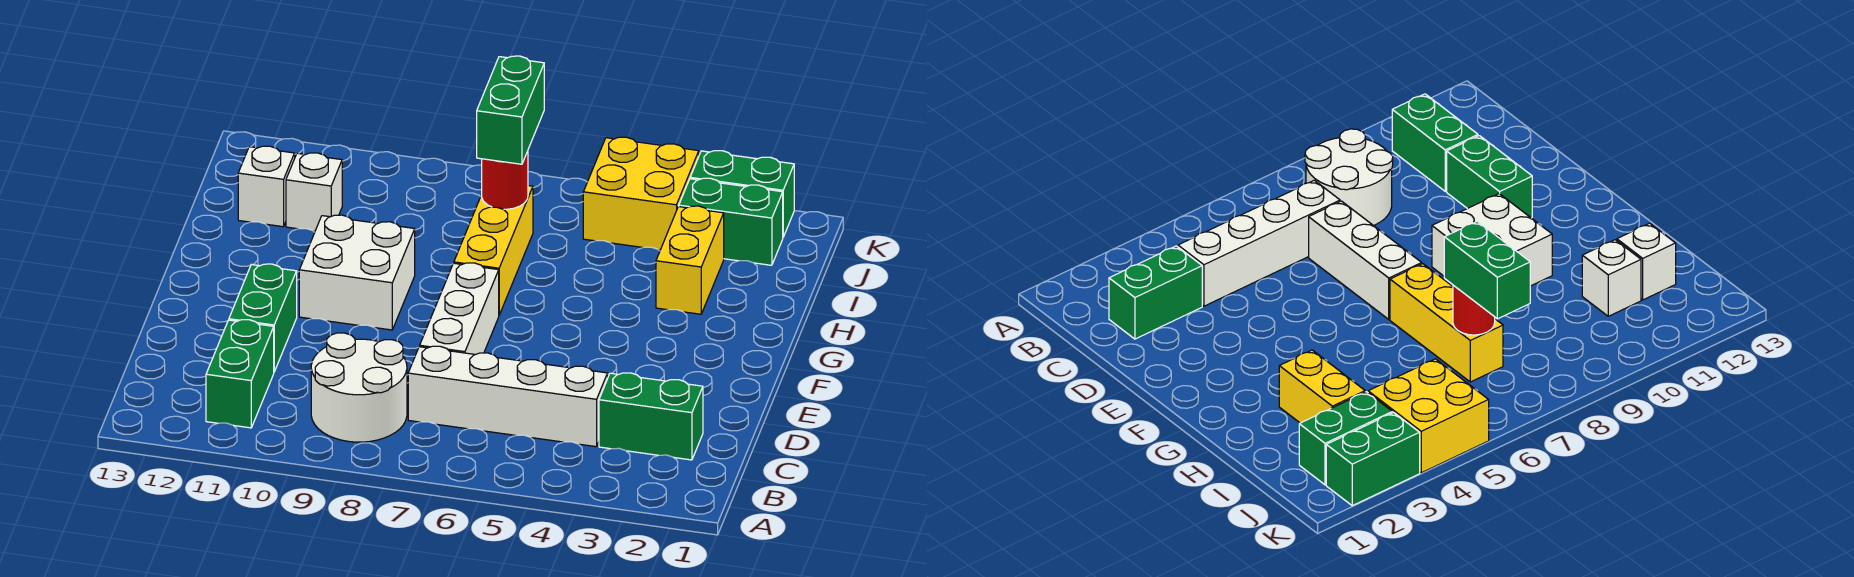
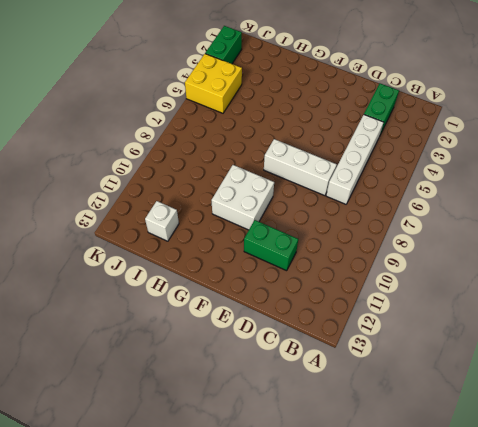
none -> white 2x2 round brick [311,333,407,442]
none -> green 1x2 brick [206,320,274,428]
none -> yellow 1x3 brick [454,186,533,315]

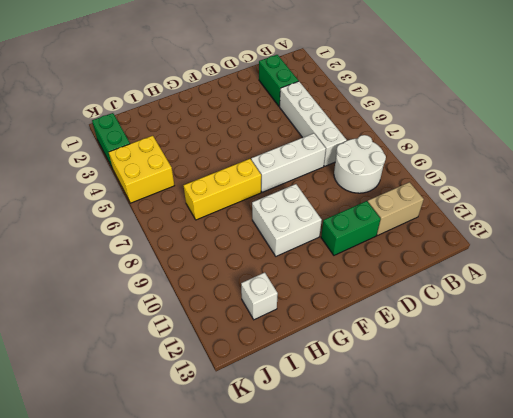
tan 1x2 brick [368,182,424,235] -> green 1x2 brick [206,320,274,428]
none -> yellow 1x2 brick [656,206,724,314]
none -> white 1x1 brick [286,153,342,231]
none -> green 1x2 brick [679,178,783,265]

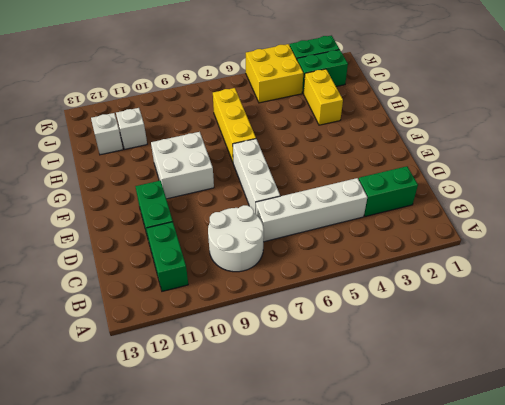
none -> red 1x1 round brick [482,151,528,209]
none -> green 1x2 brick [477,56,544,164]

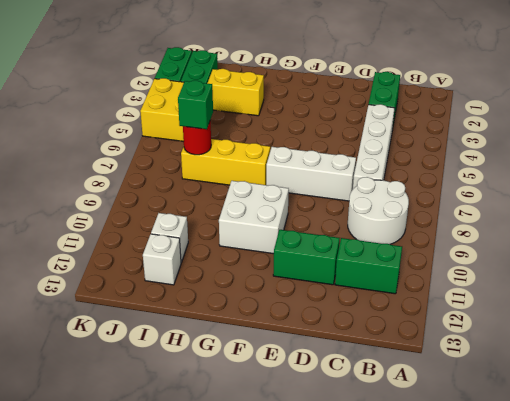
green 1x1 brick [178,81,213,129] -> green 1x2 brick [477,56,544,164]

